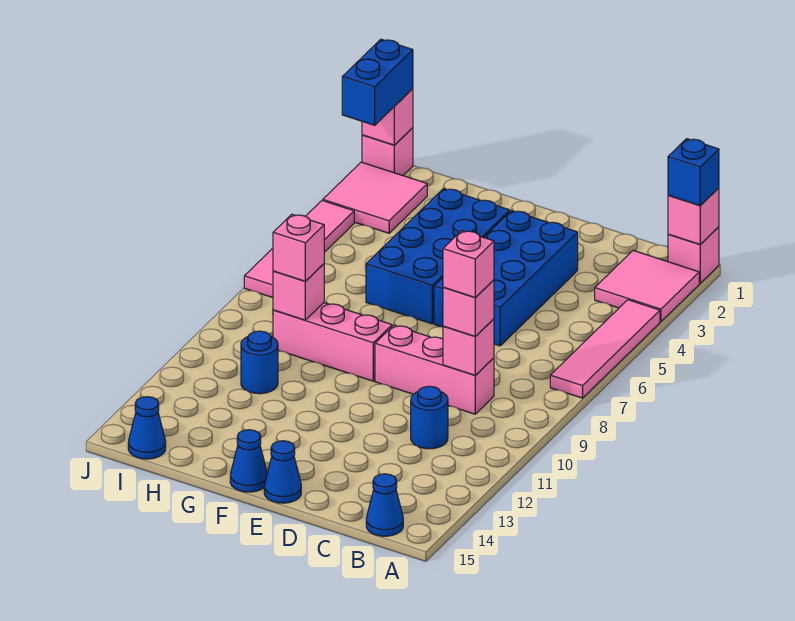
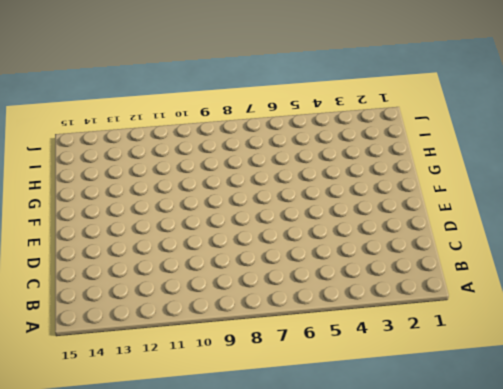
none -> pink 1x1 brick [668,227,719,283]
none -> pink 2x2 tile [595,251,699,322]
none -> pink 1x4 tile [550,300,660,398]

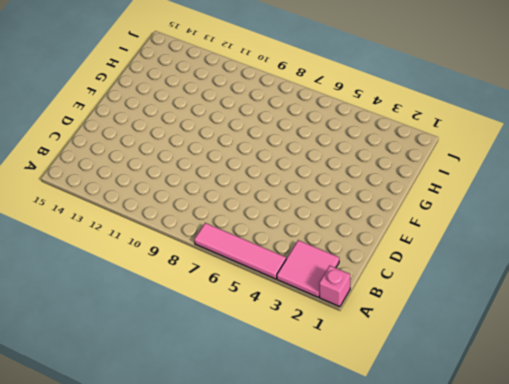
none -> blue 1x1 cone [366,474,403,536]
none -> pink 1x3 brick [375,325,494,414]
none -> blue 1x1 round brick [411,386,448,449]

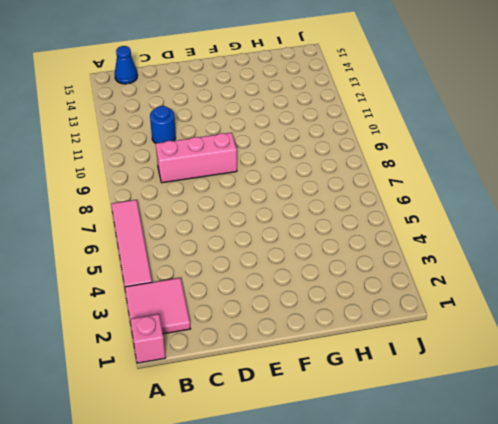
none -> blue 2x4 brick [434,210,578,346]
none -> blue 1x1 cone [264,441,301,503]
none -> blue 2x4 brick [366,188,510,324]

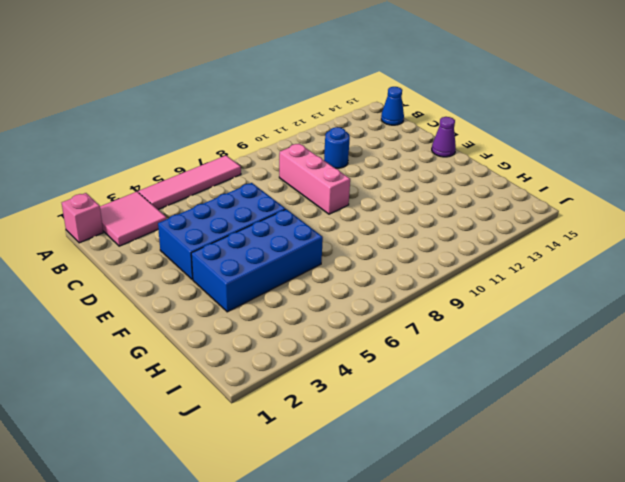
purple 1x1 cone [432,117,456,157] -> blue 1x1 cone [264,441,301,503]
none -> pink 1x3 brick [273,303,392,381]
none -> blue 1x1 cone [230,430,267,492]
none -> blue 1x1 round brick [241,331,278,394]

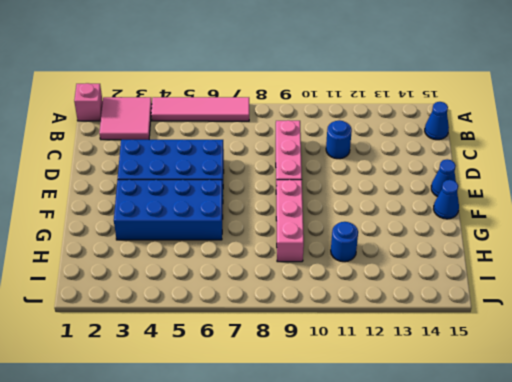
none -> pink 2x2 tile [323,162,427,233]
none -> blue 1x1 cone [128,397,166,459]
none -> pink 1x1 brick [362,128,413,175]

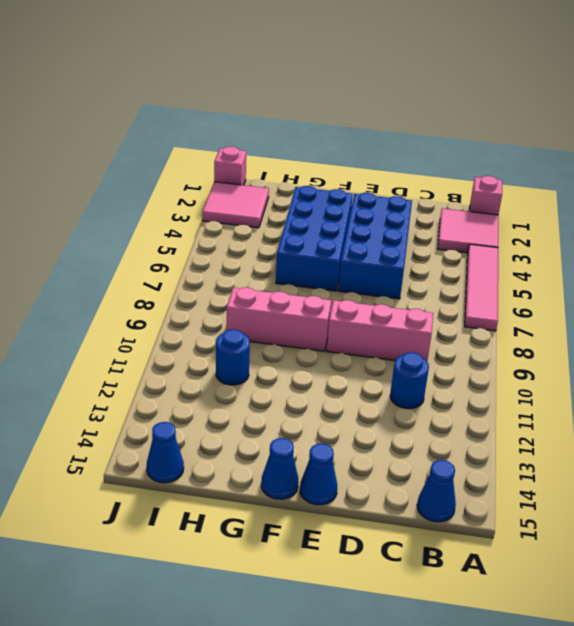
none -> pink 1x4 tile [244,200,354,298]
none -> pink 1x1 brick [668,188,719,244]
none -> pink 1x1 brick [443,319,494,375]

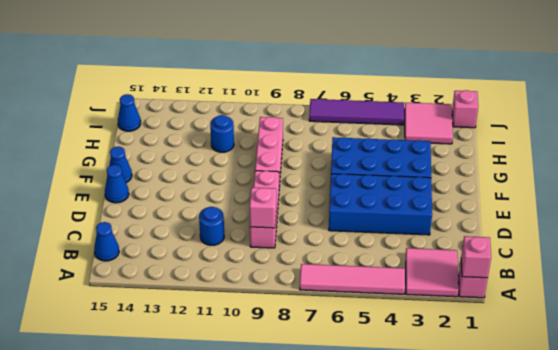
purple 1x4 tile [309,99,404,125] -> pink 1x4 tile [244,200,354,298]
none -> pink 1x1 brick [273,264,324,320]
none -> pink 1x1 brick [362,89,413,145]
none -> blue 1x1 brick [668,139,719,205]

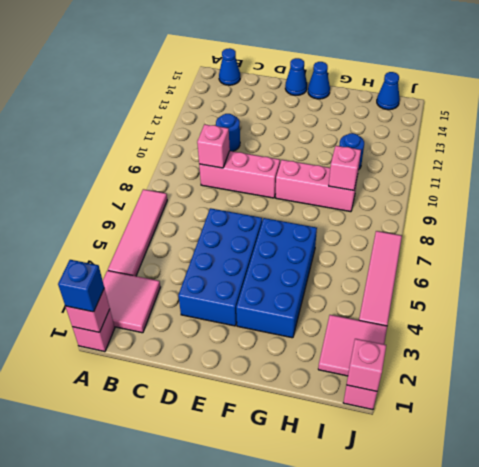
none -> pink 1x1 brick [443,280,494,337]
none -> pink 1x1 brick [273,214,324,281]
none -> blue 1x2 brick [342,39,413,125]

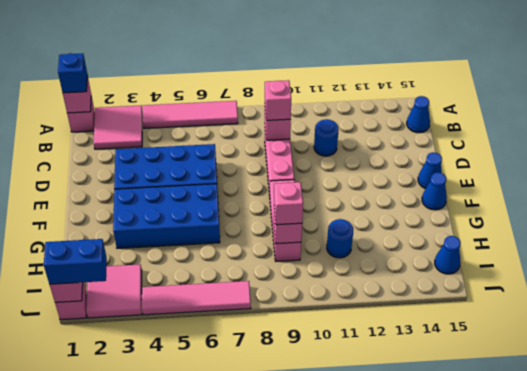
none -> pink 1x1 brick [443,231,494,298]

